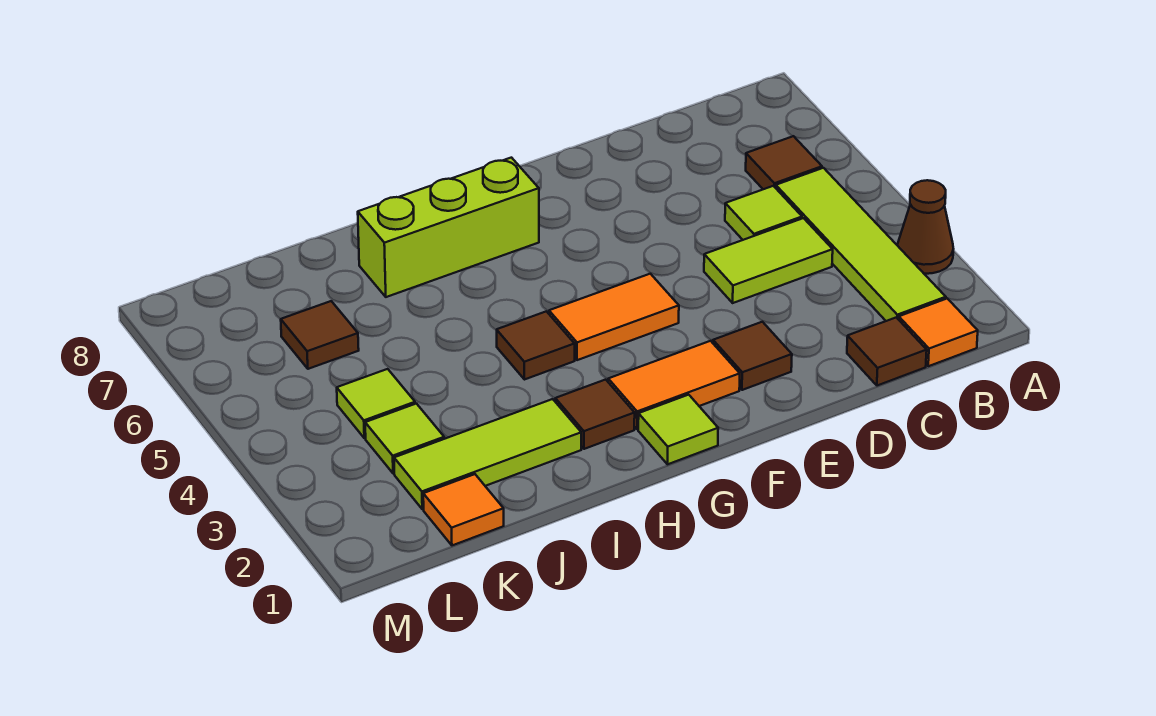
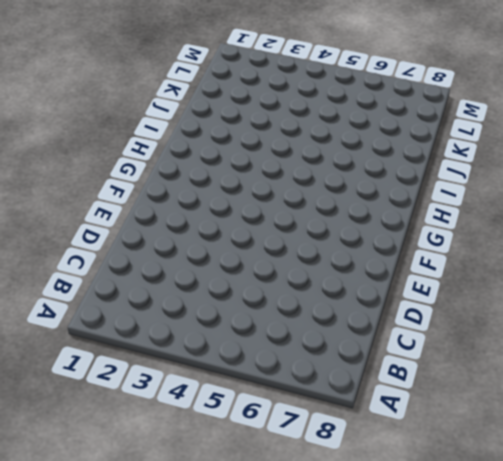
none -> brown 1x1 cone [897,180,953,274]
none -> orange 1x1 tile [899,299,978,366]
none -> lime 1x4 tile [776,168,946,321]

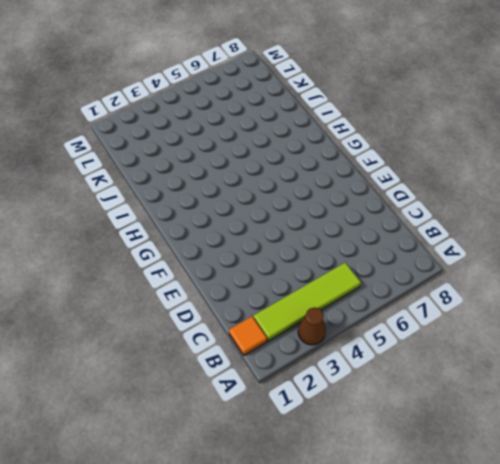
none -> brown 1x1 tile [746,136,822,189]
none -> brown 1x1 tile [847,317,927,386]
none -> lime 1x2 tile [704,218,833,303]

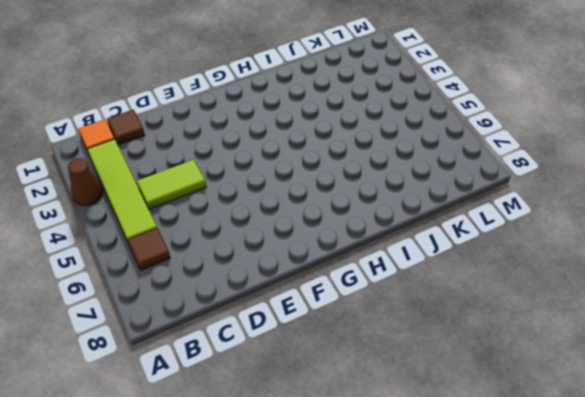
none -> lime 1x1 tile [725,186,802,240]
none -> brown 1x1 tile [713,322,792,390]
none -> orange 1x2 tile [608,341,740,429]

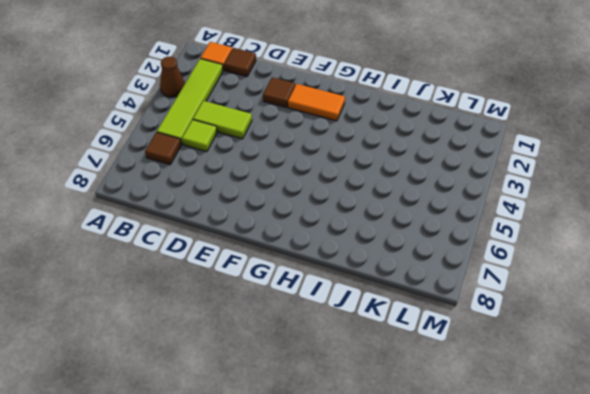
none -> orange 1x2 tile [549,274,679,360]
none -> lime 1x1 tile [638,395,718,464]
none -> lime 1x3 brick [358,158,539,297]

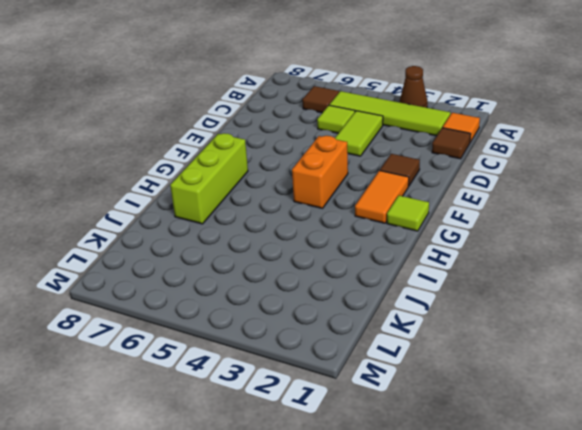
orange 1x2 brick [292,136,348,208] -> orange 1x2 tile [549,274,679,360]
none -> brown 1x1 tile [555,380,635,449]
none -> brown 1x1 tile [497,311,575,380]
none -> lime 1x3 tile [394,399,581,509]

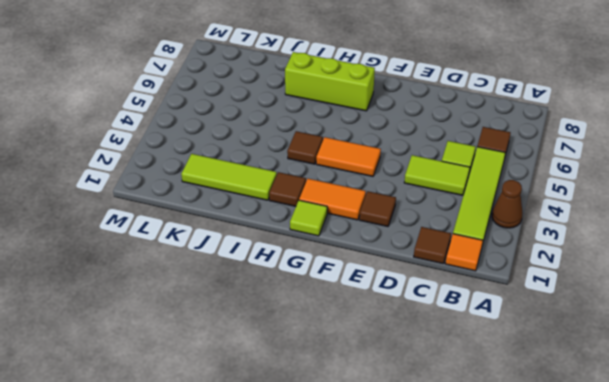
none -> orange 1x1 tile [423,474,504,545]
none -> lime 1x1 tile [365,404,444,474]
none -> lime 1x1 tile [337,369,415,438]

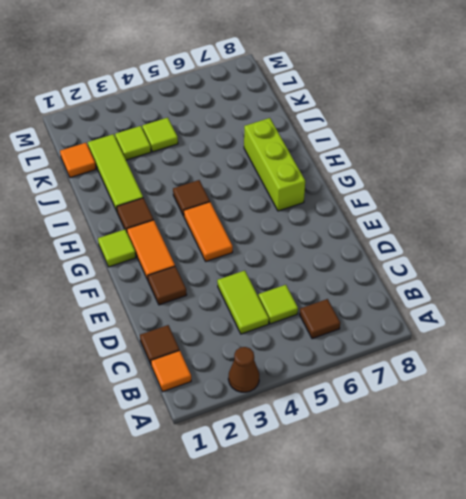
none -> lime 1x4 tile [776,168,946,321]
none -> brown 1x1 tile [281,301,359,369]

